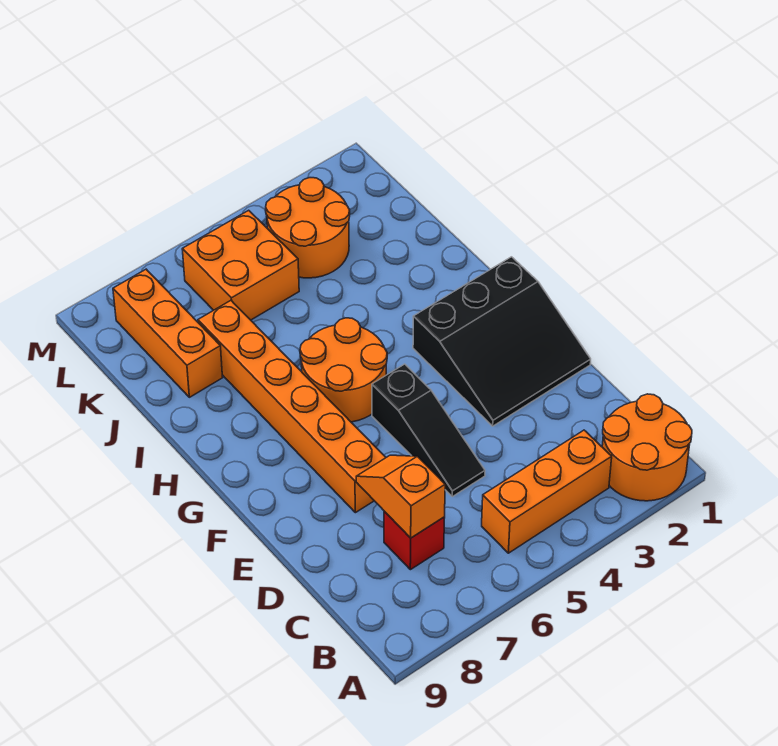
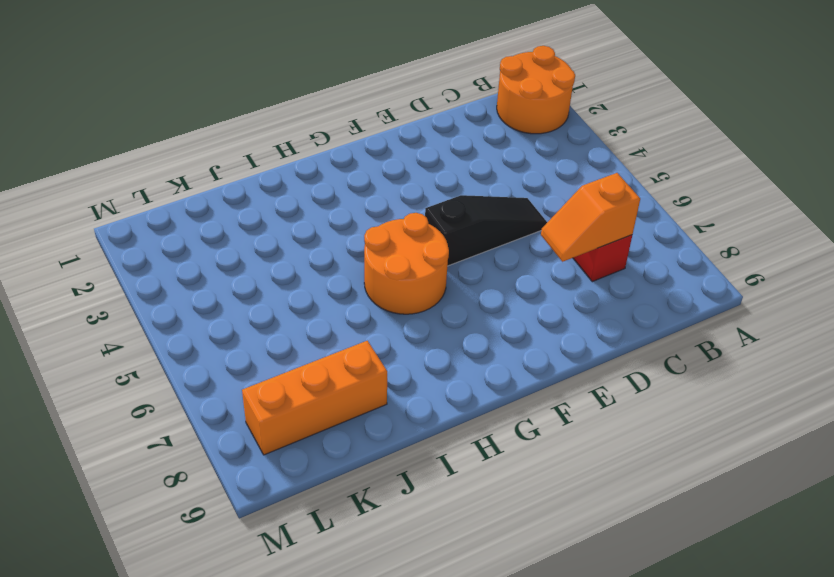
none -> orange 1x3 brick [482,430,612,553]
none -> black 3x3 slope [413,257,591,426]

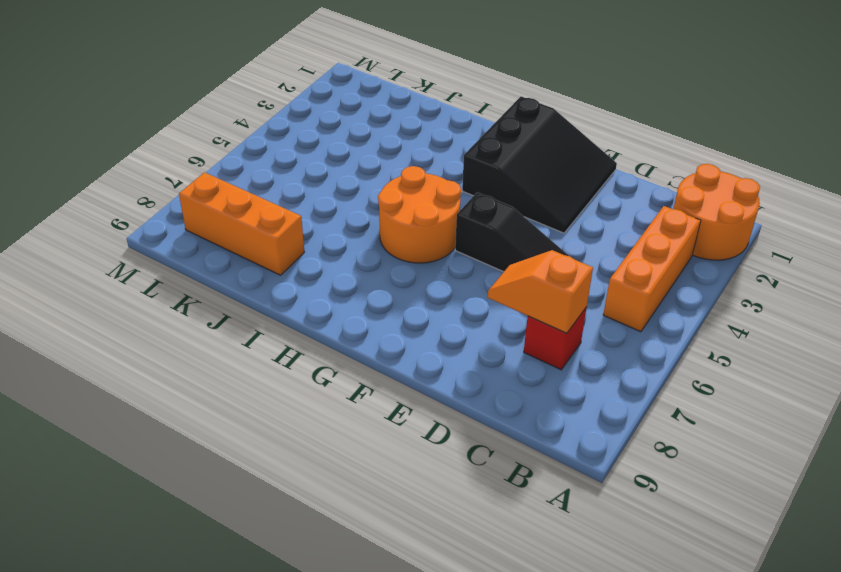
none -> orange 1x6 brick [198,301,386,513]
none -> orange 2x2 round brick [266,178,350,278]

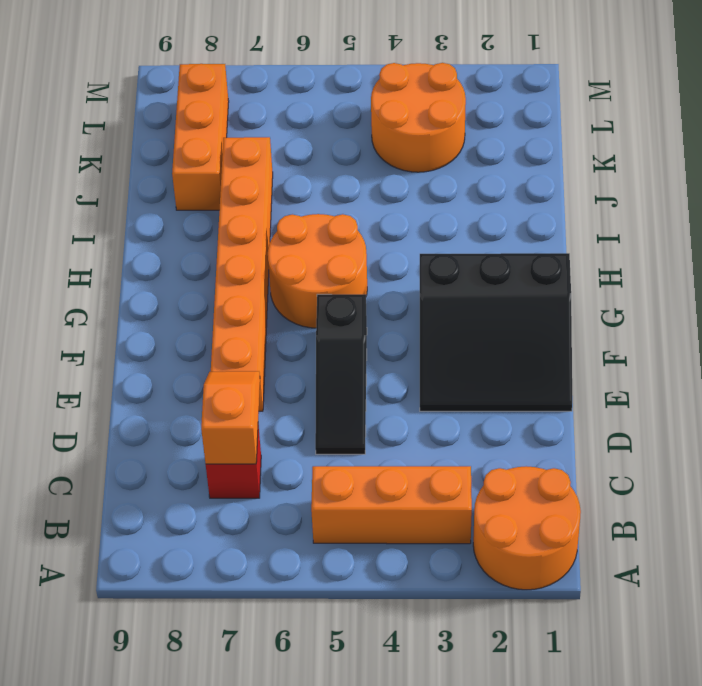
none -> orange 2x2 brick [182,210,299,320]

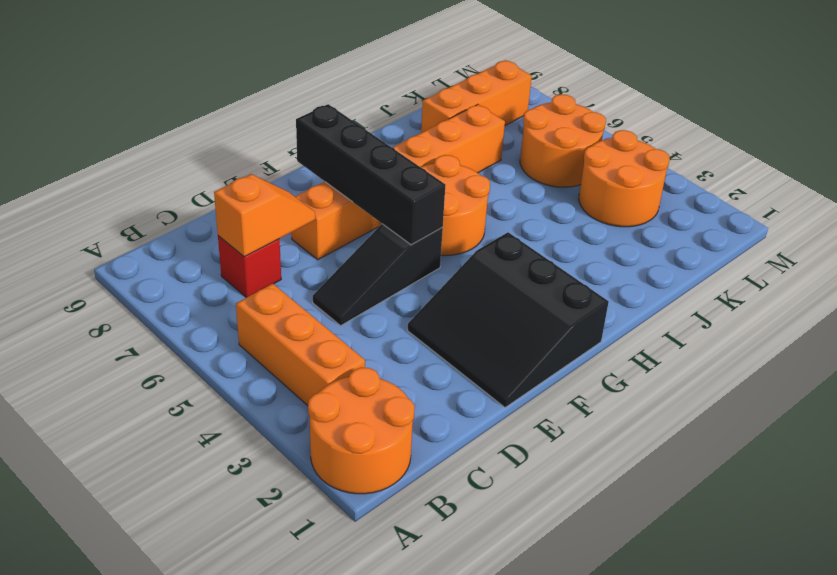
black 1x4 brick [296,104,445,245] -> none
orange 2x2 round brick [520,94,606,187] -> orange 2x2 brick [182,210,299,320]

